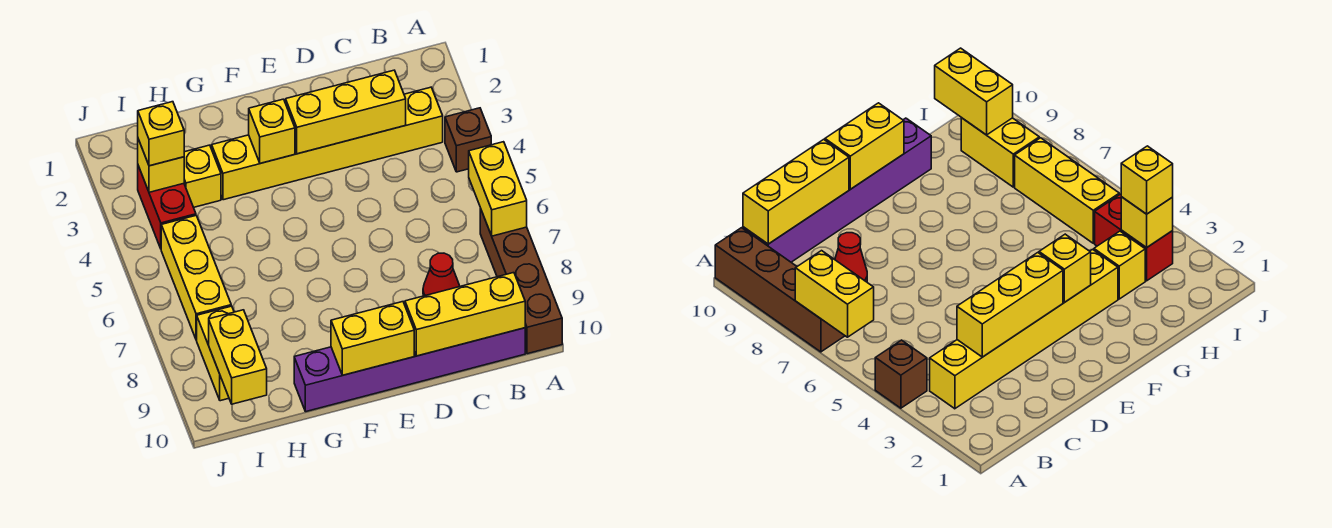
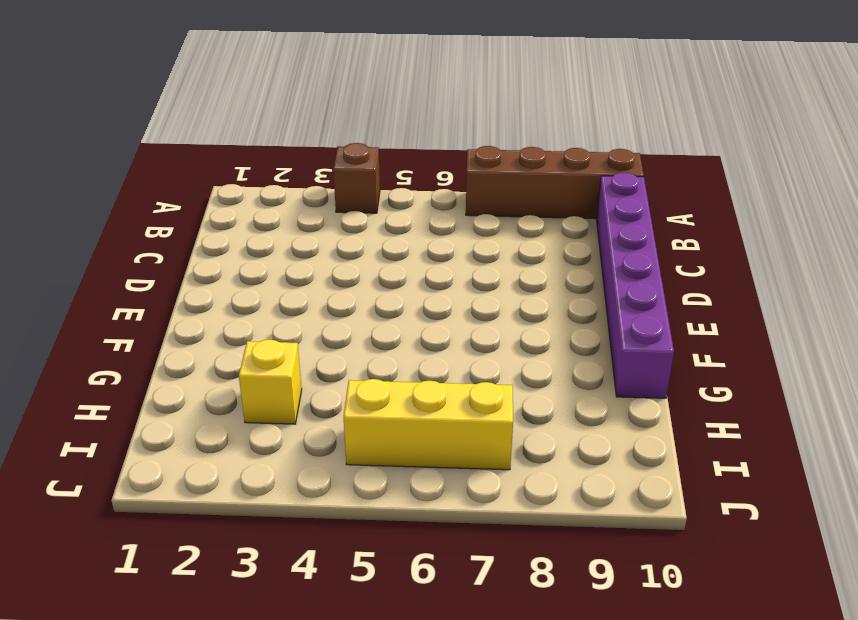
none -> yellow 1x6 brick [212,87,443,200]
none -> red 1x1 cone [423,253,459,296]
none -> red 1x2 brick [138,166,196,248]

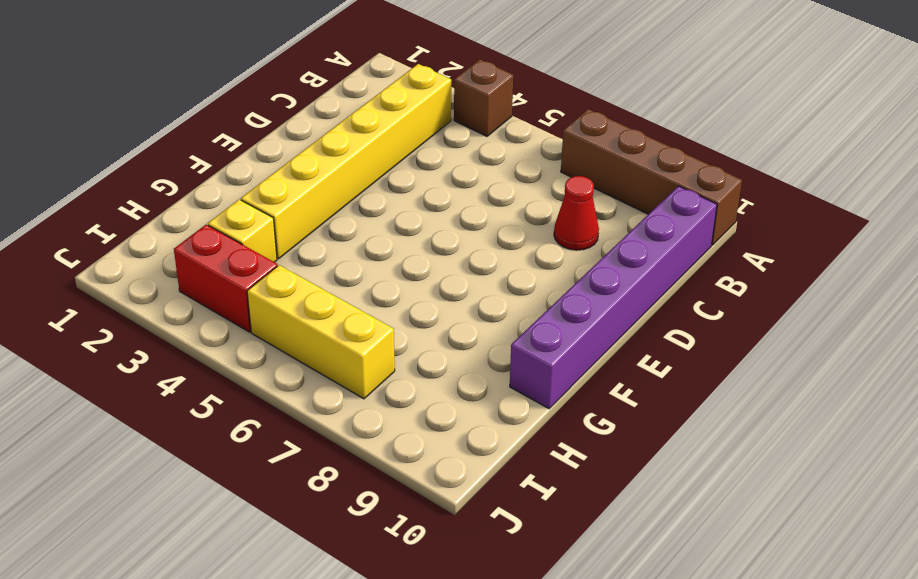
none -> yellow 1x2 brick [197,306,234,401]
none -> yellow 1x2 brick [469,142,527,236]
none -> yellow 1x3 brick [405,273,525,356]

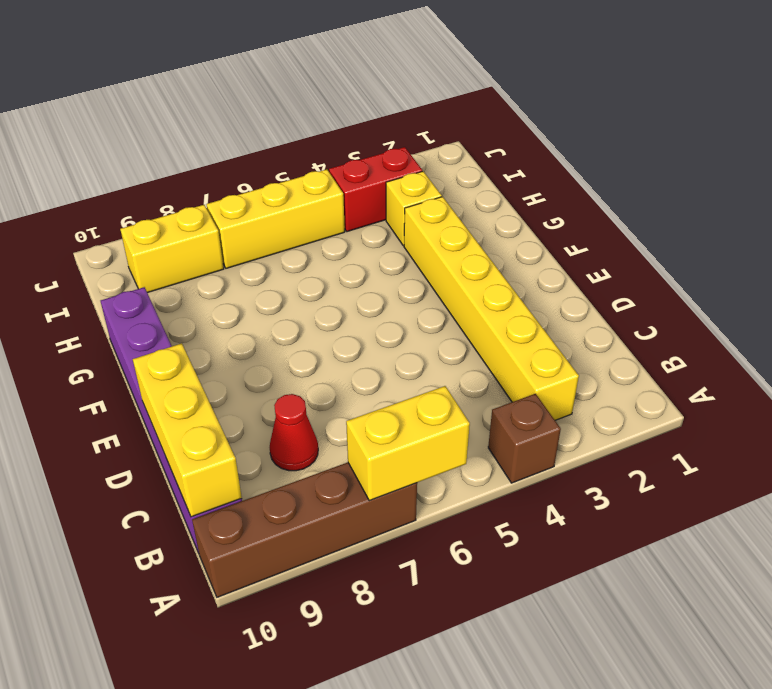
none -> yellow 1x3 brick [286,70,406,154]
none -> yellow 1x2 brick [331,302,414,375]
none -> yellow 1x1 brick [249,99,295,163]

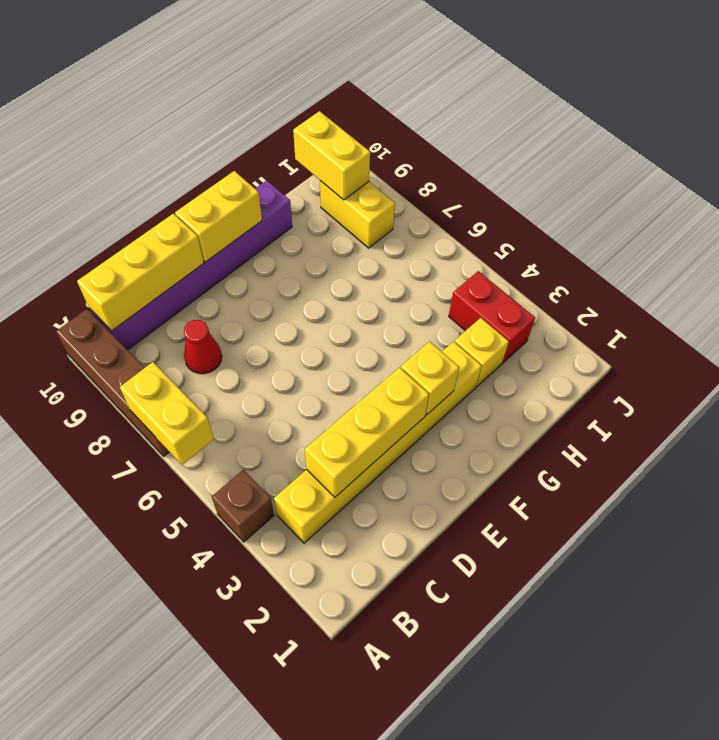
none -> yellow 1x3 brick [161,216,231,340]
none -> yellow 1x1 brick [138,139,184,192]
none -> yellow 1x1 brick [138,102,184,166]

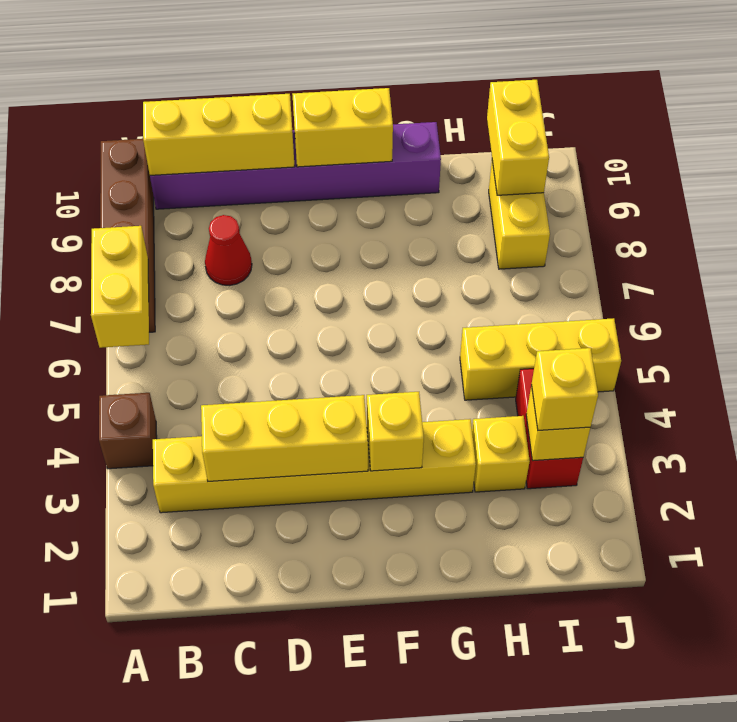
yellow 1x3 brick [460,318,621,400] -> yellow 1x3 brick turned to [161,216,231,340]

